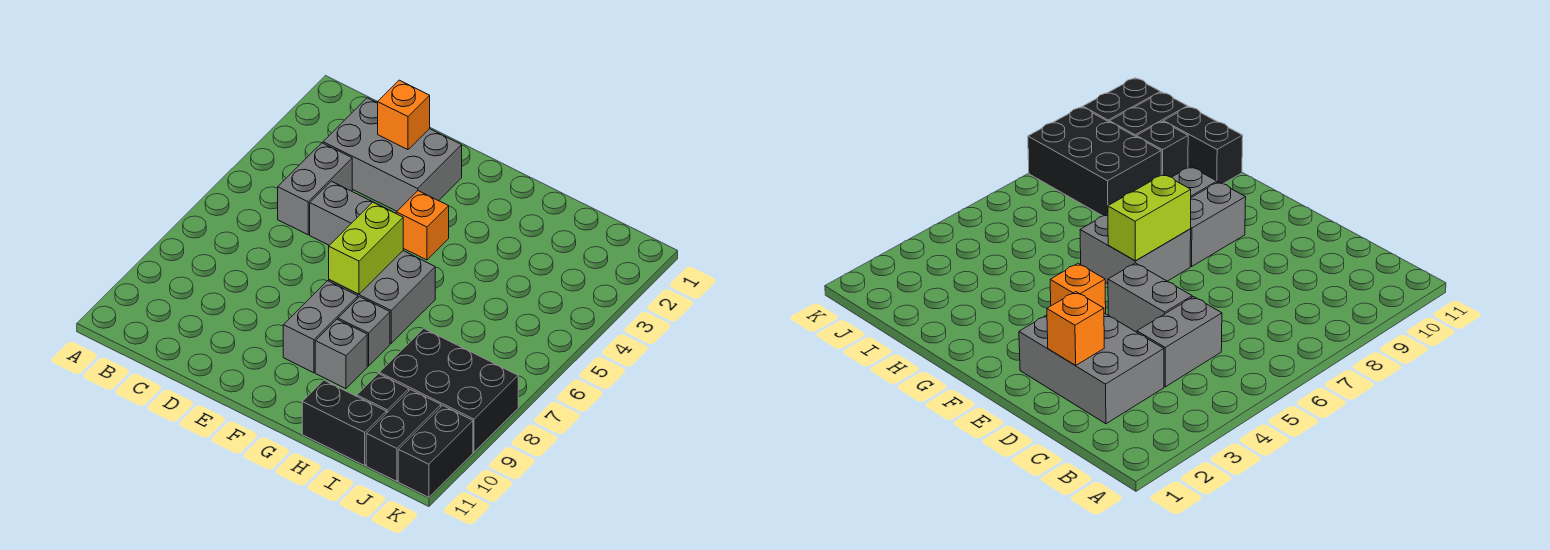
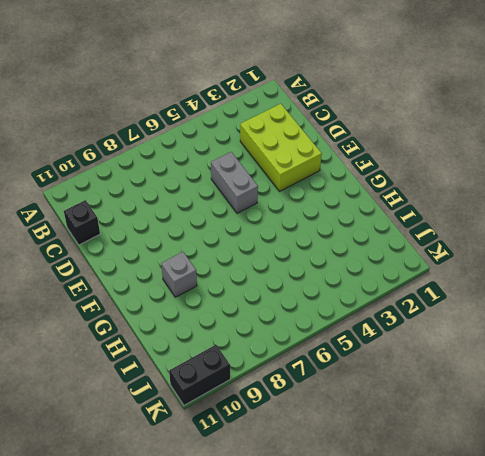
lime 2x3 brick [240,104,322,191] -> grey 2x3 brick [323,98,462,211]
black 1x1 brick [64,200,100,245] -> black 1x1 brick moved to [357,374,409,413]
none -> grey 1x2 brick [278,143,352,235]
none -> orange 1x1 brick [396,191,449,260]
none -> grey 2x2 brick [329,251,435,343]

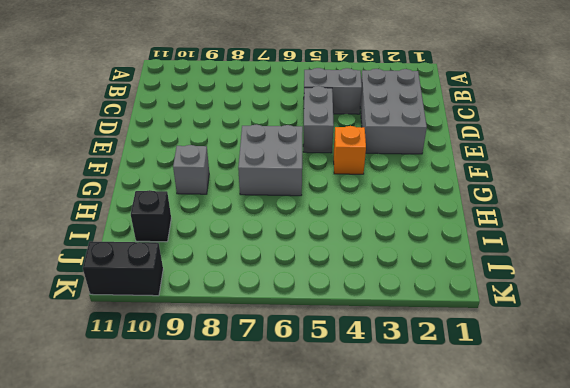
none -> grey 1x2 brick [283,281,358,373]
none -> grey 1x1 brick [338,297,390,366]
none -> black 1x2 brick [302,380,386,465]

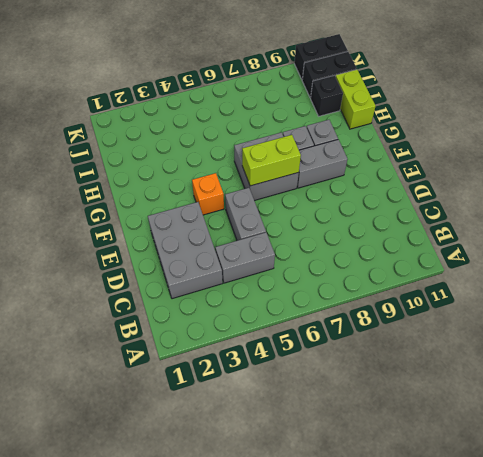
lime 1x2 brick [335,70,376,129] -> black 1x2 brick [302,380,386,465]
none -> black 2x3 brick [380,329,518,452]
none -> orange 1x1 brick [378,80,430,150]

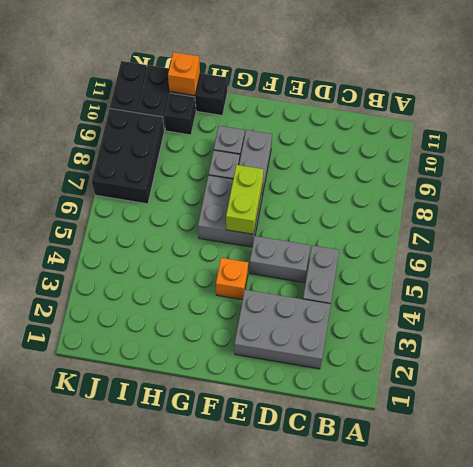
orange 1x1 brick [168,52,200,96] -> orange 1x1 brick moved to [378,80,430,150]
black 2x3 brick [92,108,164,204] -> black 2x3 brick turned to [380,329,518,452]

